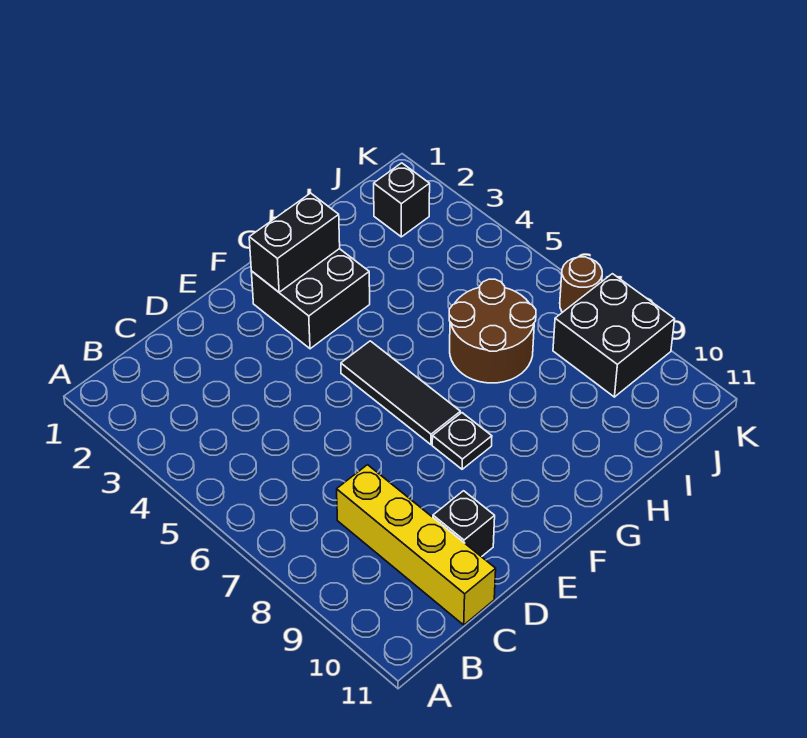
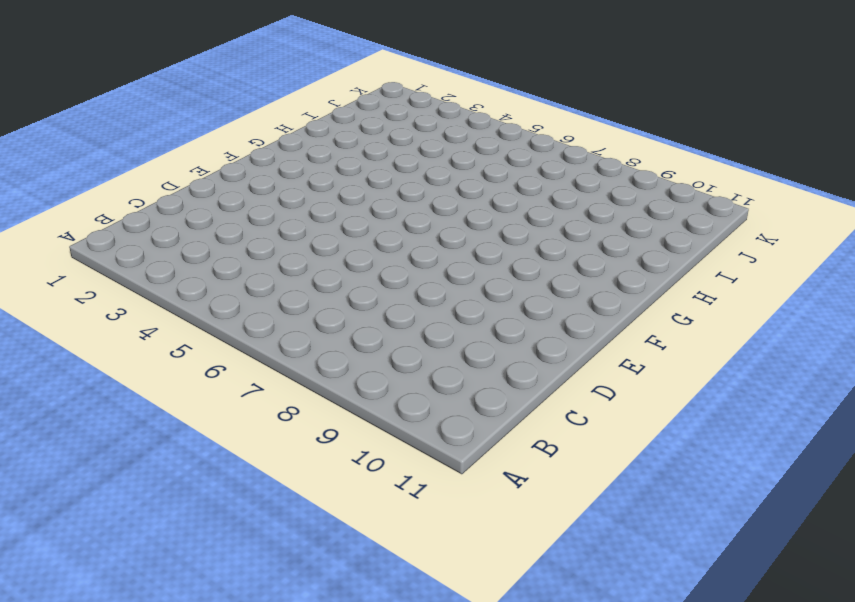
none -> yellow 1x4 brick [337,465,496,625]
none -> black 1x1 brick [433,491,495,557]

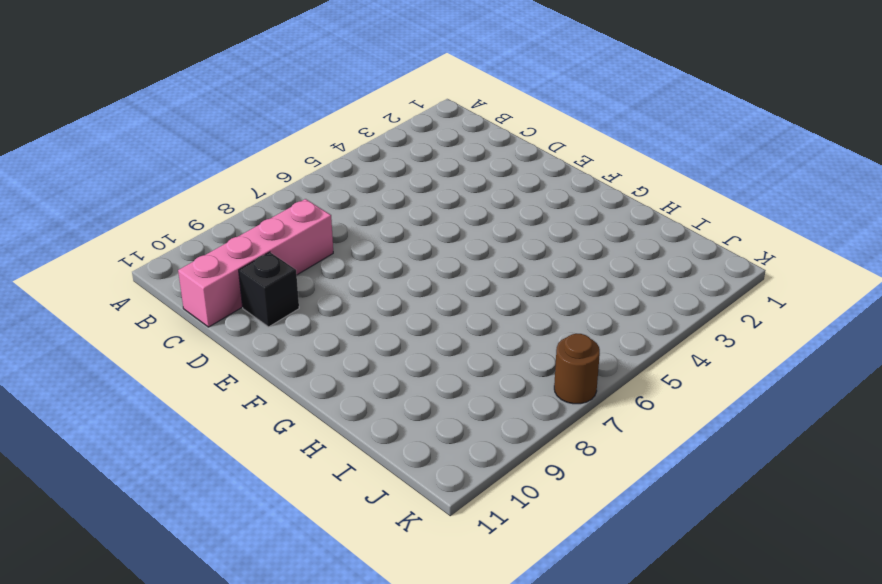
pink 1x4 brick [178,199,333,327] -> yellow 1x4 brick [337,465,496,625]
none -> black 2x2 brick [251,249,370,349]
none -> black 1x3 tile [341,341,460,445]

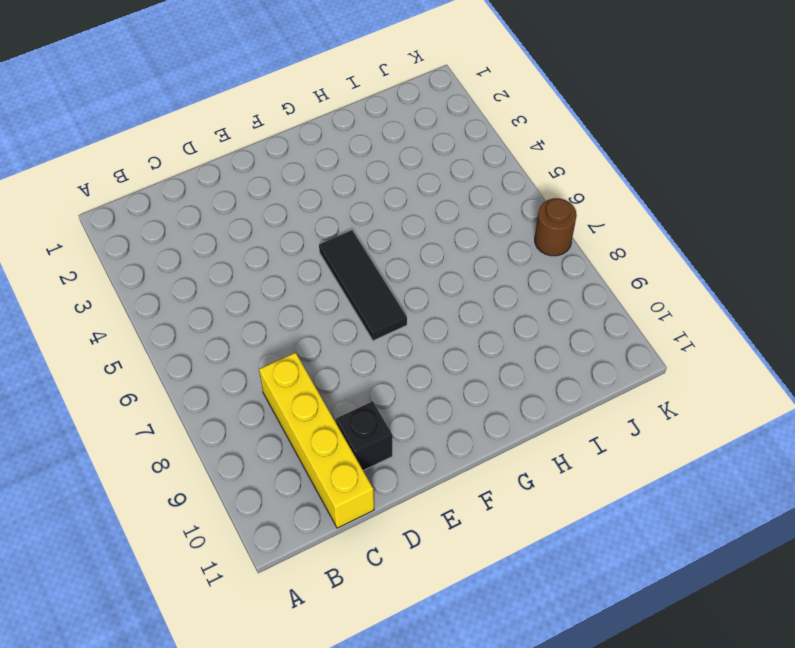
none -> black 2x2 brick [251,249,370,349]
none -> black 1x1 plate [432,413,492,469]

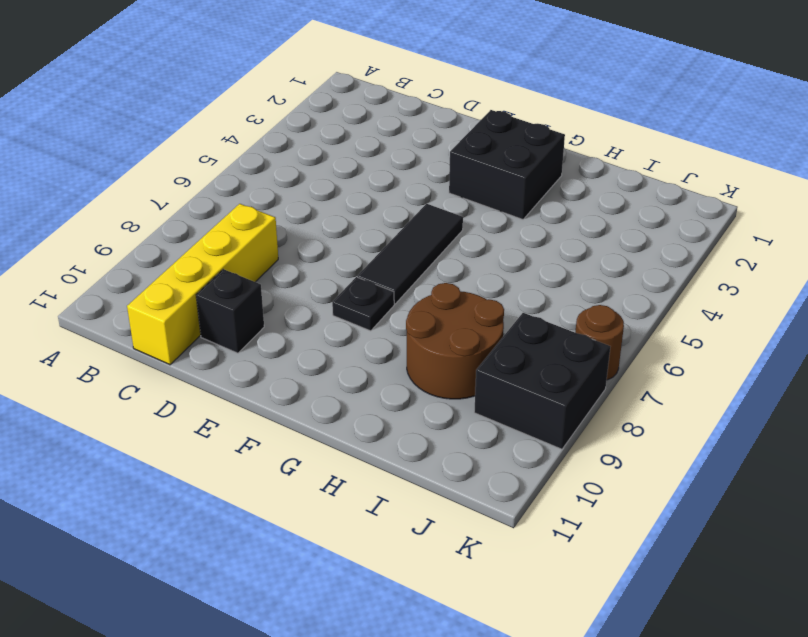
brown 2x2 round brick [406,283,504,399] -> brown 2x2 round brick moved to [449,279,536,383]
none -> black 1x1 brick [374,163,430,237]
none -> black 1x2 brick [249,193,340,292]

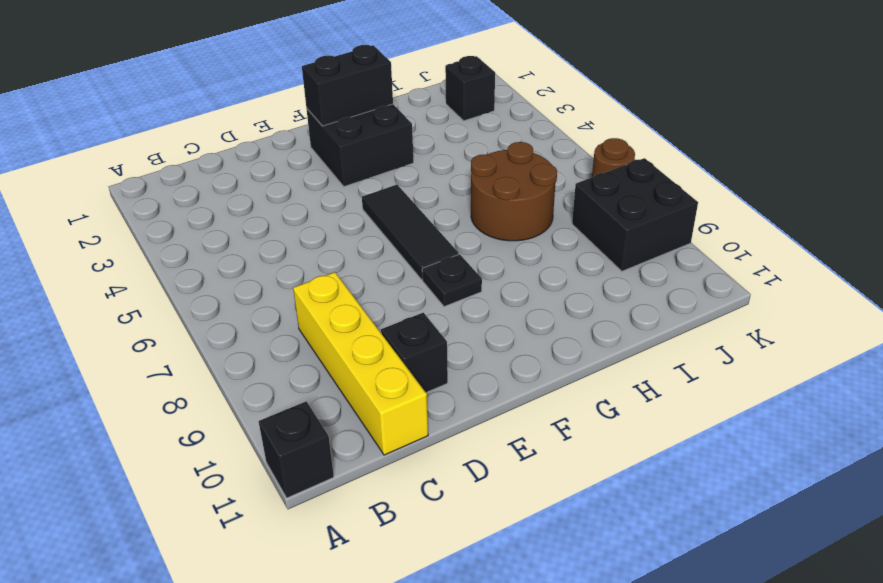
black 1x1 brick [259,401,334,498] -> none

